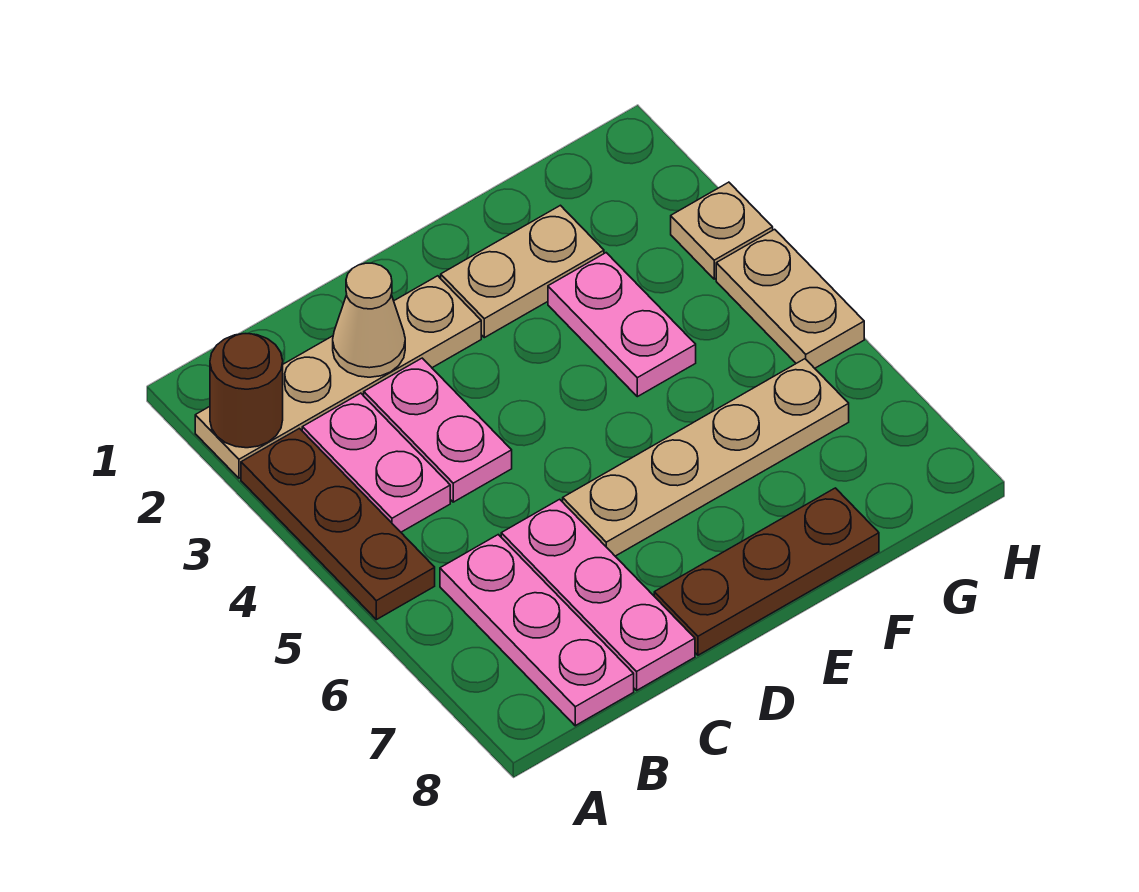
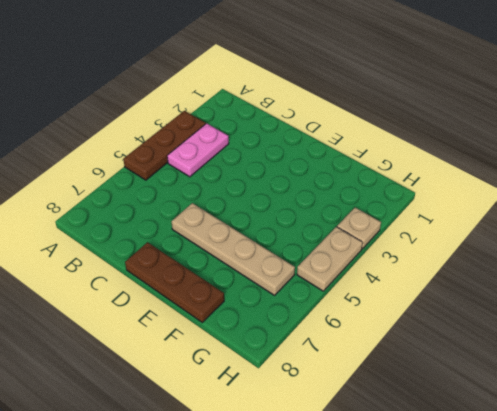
none -> tan 1x4 plate [195,276,481,478]
none -> pink 1x3 plate [440,535,634,726]
none -> pink 1x2 plate [364,358,512,502]

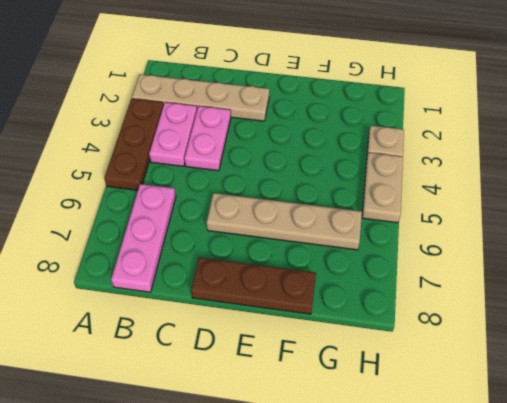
none -> pink 1x3 plate [501,499,695,690]
none -> tan 1x2 plate [441,205,604,338]
none -> pink 1x2 plate [548,253,696,397]

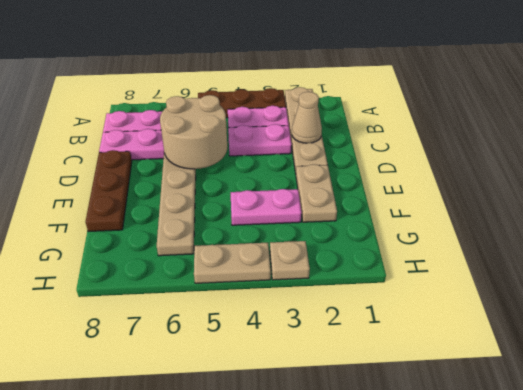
tan 2x2 round brick [160,95,227,169] -> none
none -> brown 1x1 round brick [210,334,283,448]

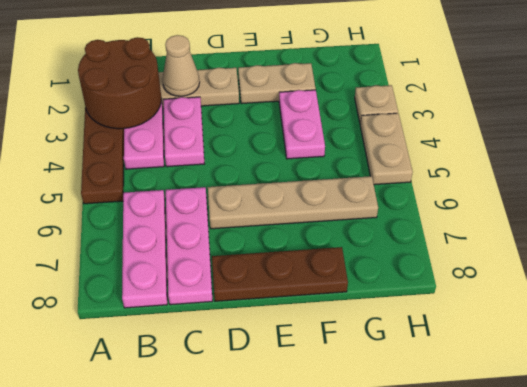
brown 2x2 round brick [78,37,162,129] -> brown 1x1 round brick [210,334,283,448]

